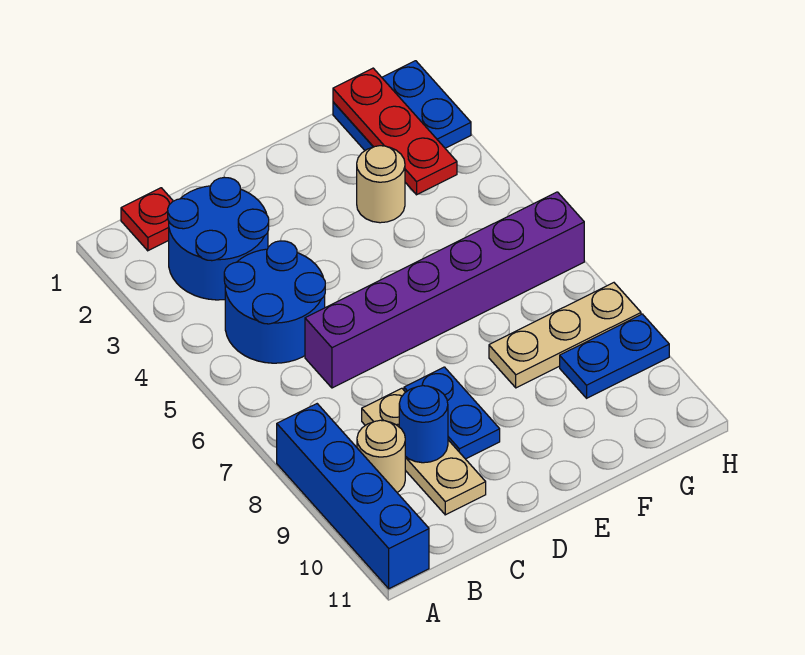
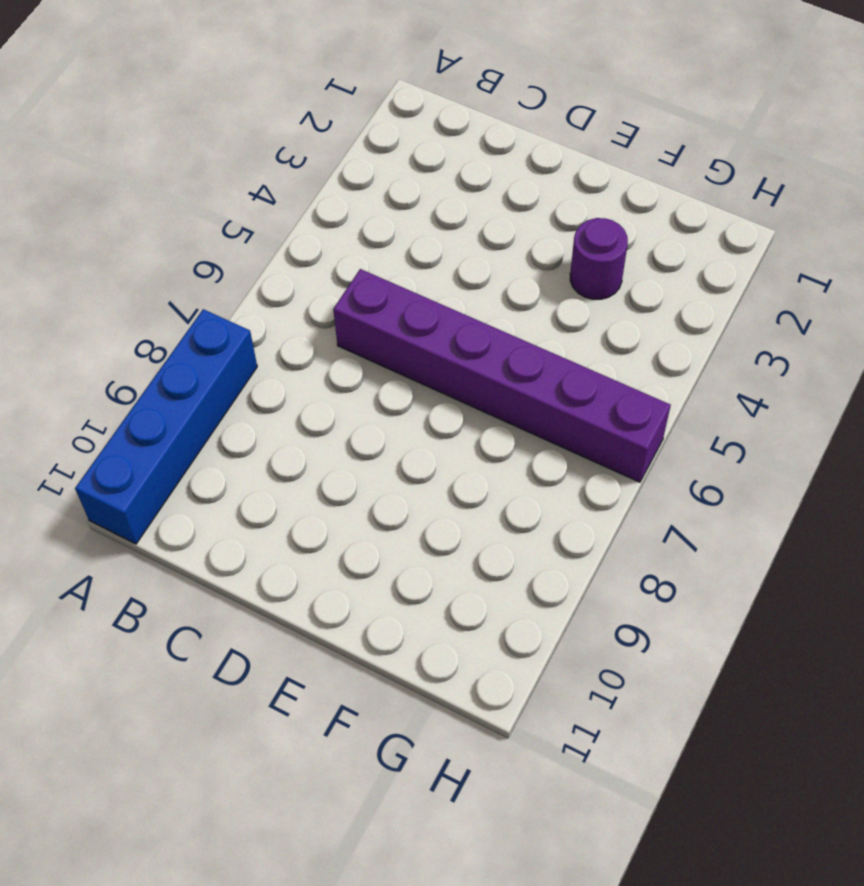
purple 1x1 round brick [570,218,628,299] -> tan 1x1 round brick [357,146,405,223]
none -> red 1x1 plate [121,188,173,251]
none -> blue 2x2 round brick [168,177,269,300]
none -> blue 2x2 round brick [224,241,325,363]

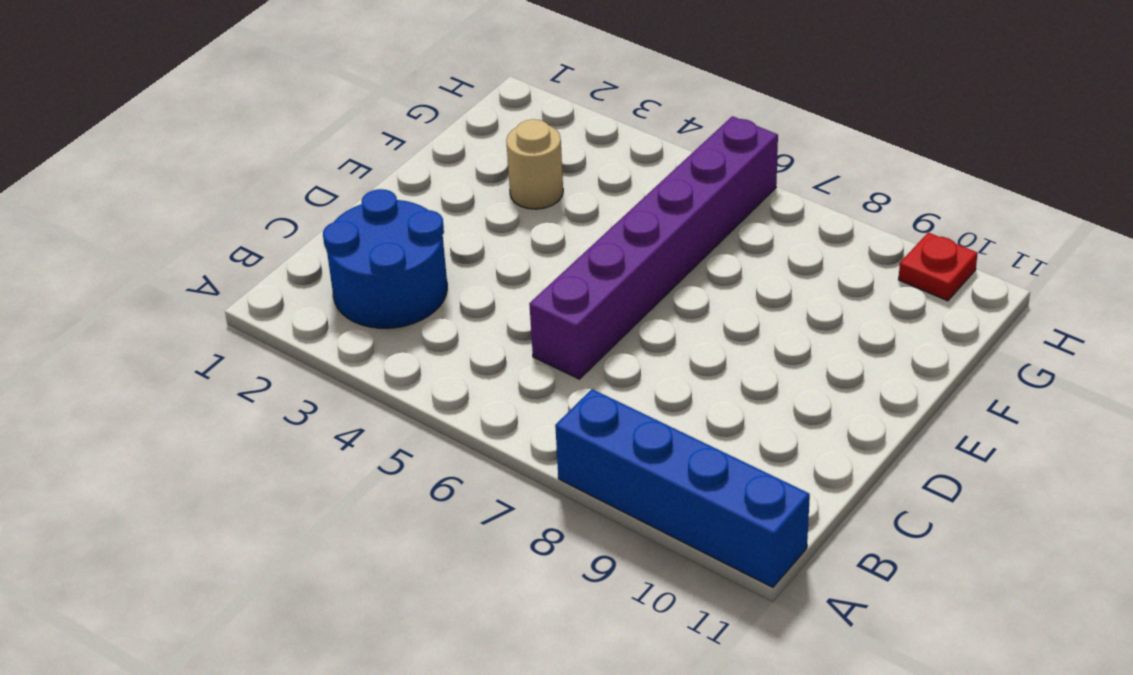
red 1x1 plate [898,232,978,301] -> red 1x1 plate moved to [121,188,173,251]
none -> blue 2x2 round brick [224,241,325,363]
none -> tan 1x1 round brick [357,420,405,492]
none -> tan 1x3 plate [362,388,486,515]

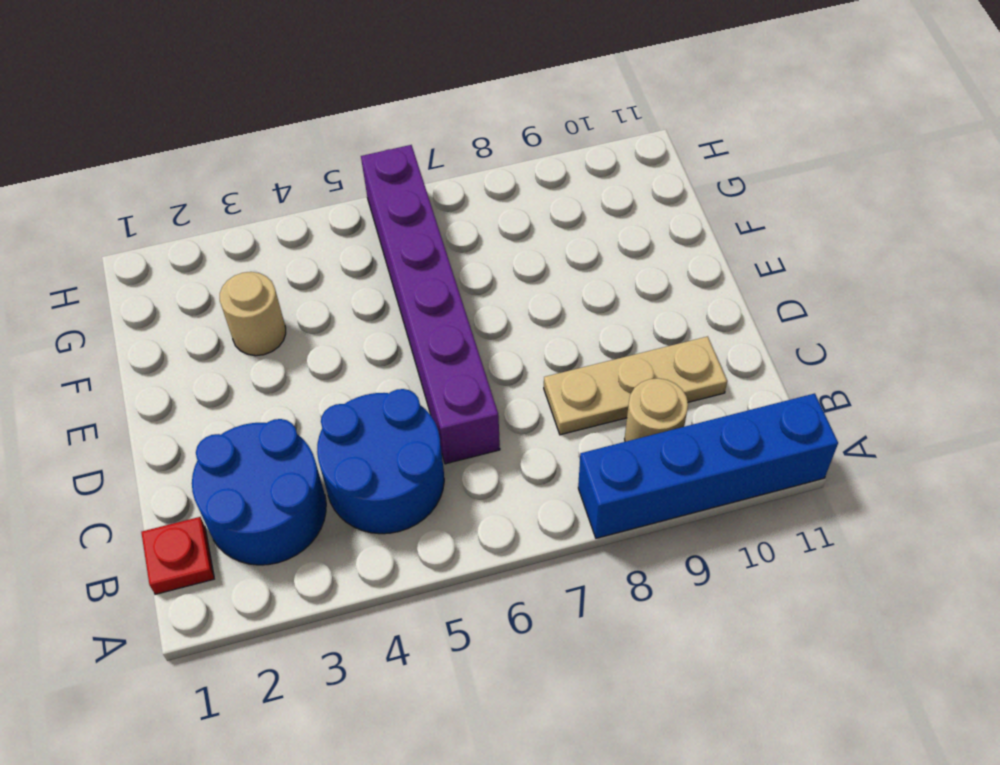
none -> blue 1x2 plate [404,367,500,459]
none -> tan 1x3 plate [489,283,641,388]
none -> blue 2x2 plate [333,61,471,150]

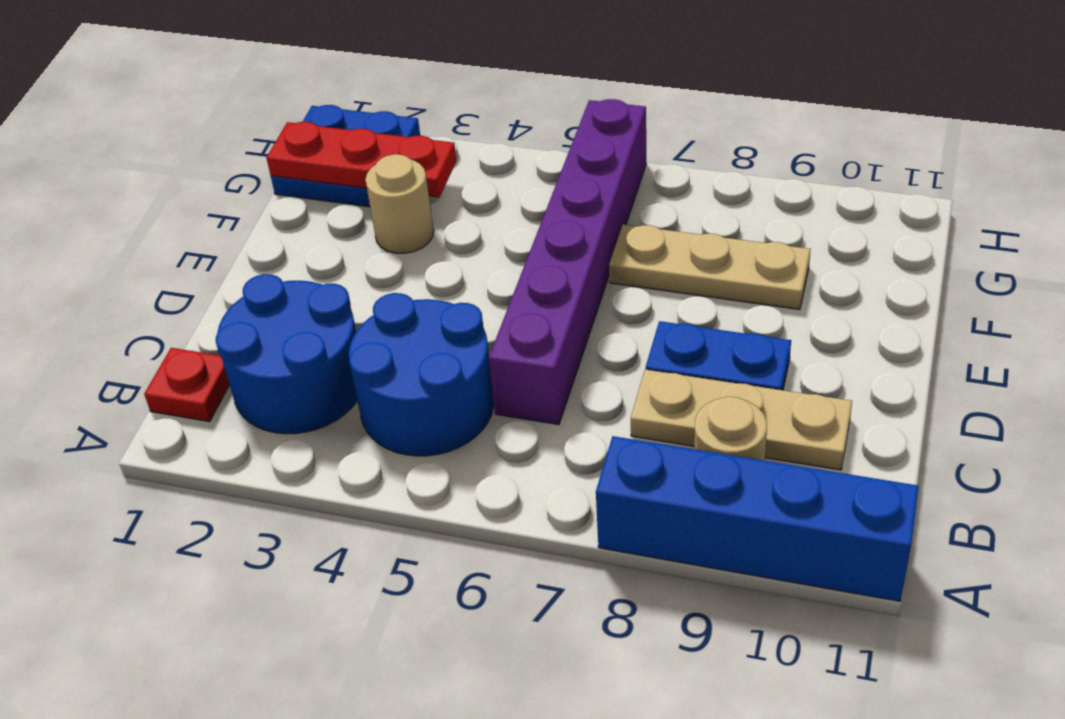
tan 1x3 plate [609,224,811,309] -> tan 1x3 plate turned to [489,283,641,388]
none -> blue 1x2 plate [560,314,669,398]
none -> blue 1x1 round brick [399,385,448,463]

